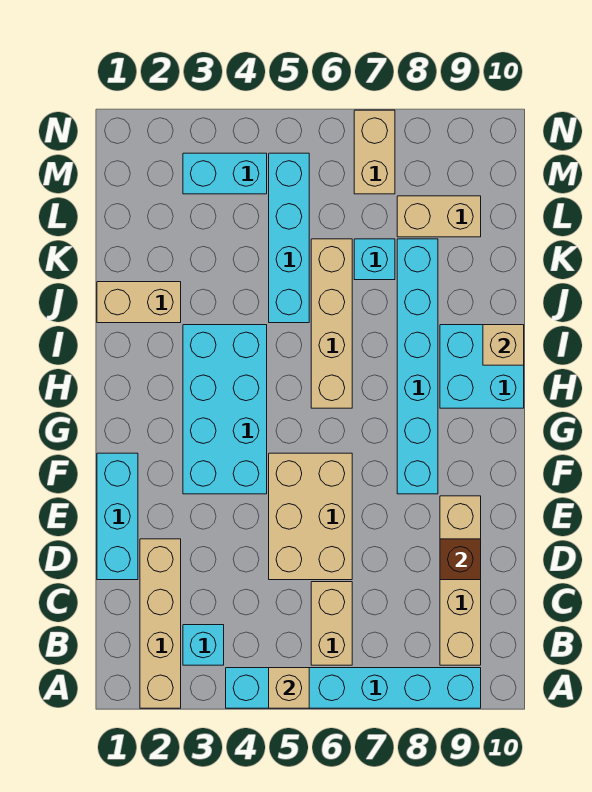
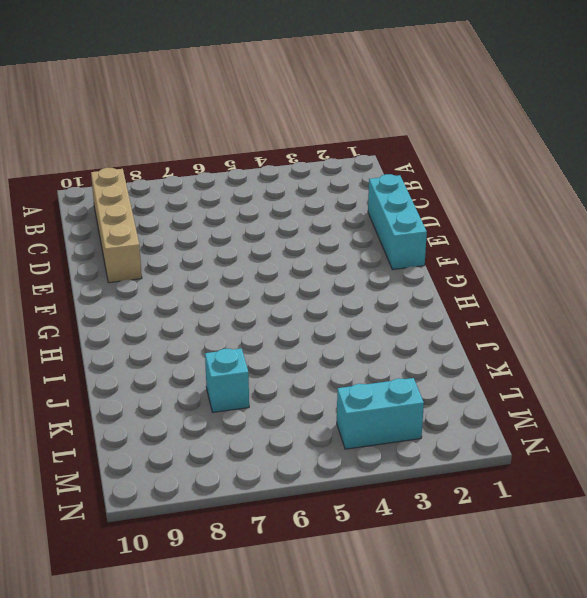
none -> tan 1x4 brick [140,539,181,708]
none -> cyan 1x6 brick [226,668,481,708]
none -> cyan 1x1 brick [183,625,224,665]

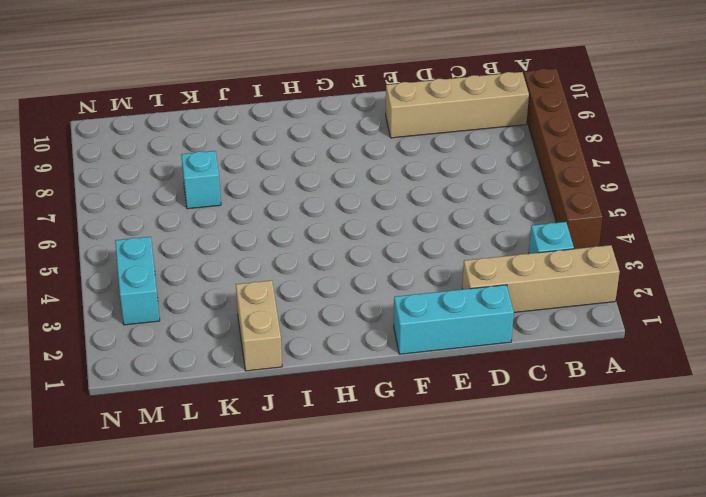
brown 1x6 brick [524,69,603,249] -> cyan 1x6 brick [226,668,481,708]
none -> tan 1x2 brick [311,582,352,665]
none -> tan 2x3 brick [269,453,352,580]
none -> cyan 2x4 brick [183,325,267,494]

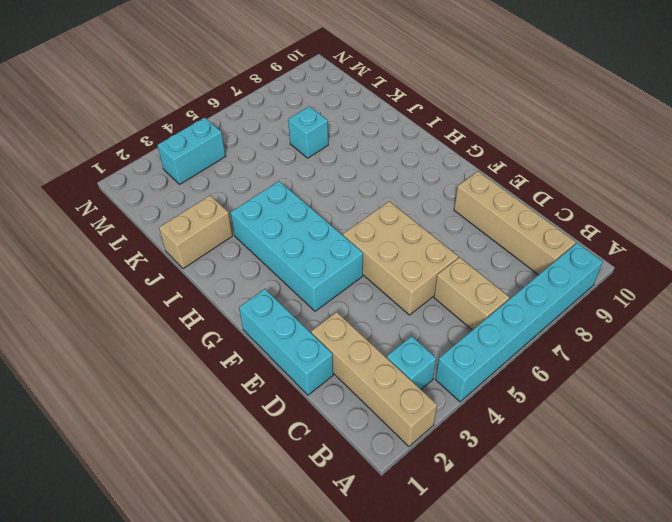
none -> cyan 1x6 brick [397,239,438,494]
none -> tan 1x4 brick [311,239,352,408]
none -> cyan 2x2 brick [440,325,524,408]

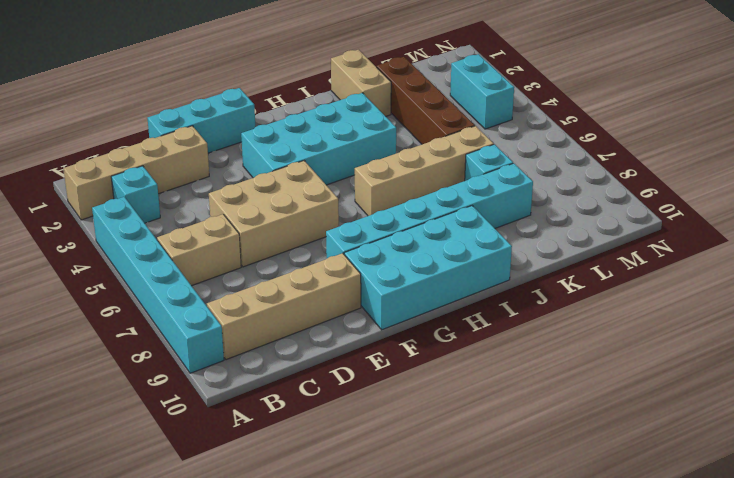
cyan 2x4 brick [344,206,512,330] -> cyan 2x2 brick [440,325,524,408]
brown 1x4 brick [377,57,475,144] -> cyan 1x4 brick [269,153,309,323]
none -> tan 1x2 brick [397,196,481,237]
none -> tan 1x2 brick [354,110,395,194]
none -> tan 1x1 brick [269,668,309,708]

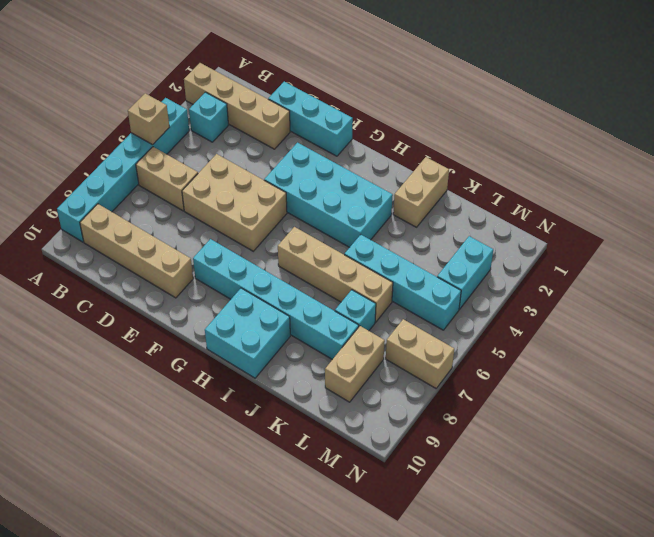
none -> brown 1x1 brick [440,539,481,580]
none -> tan 1x1 brick [483,325,524,365]

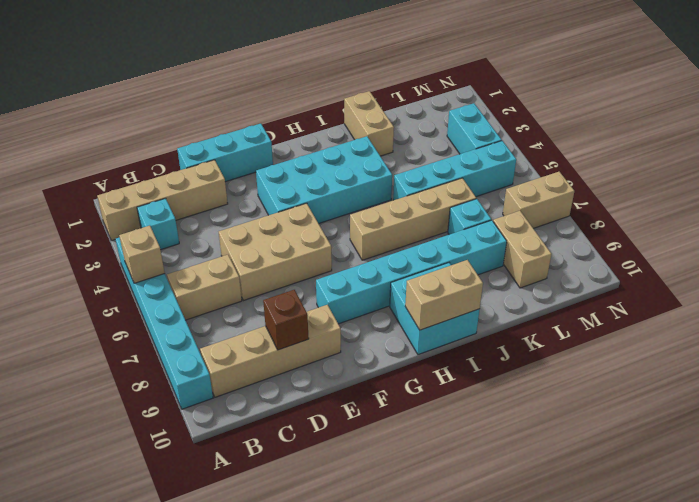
tan 1x2 brick [405,260,483,330] -> tan 1x1 brick [483,325,524,365]

